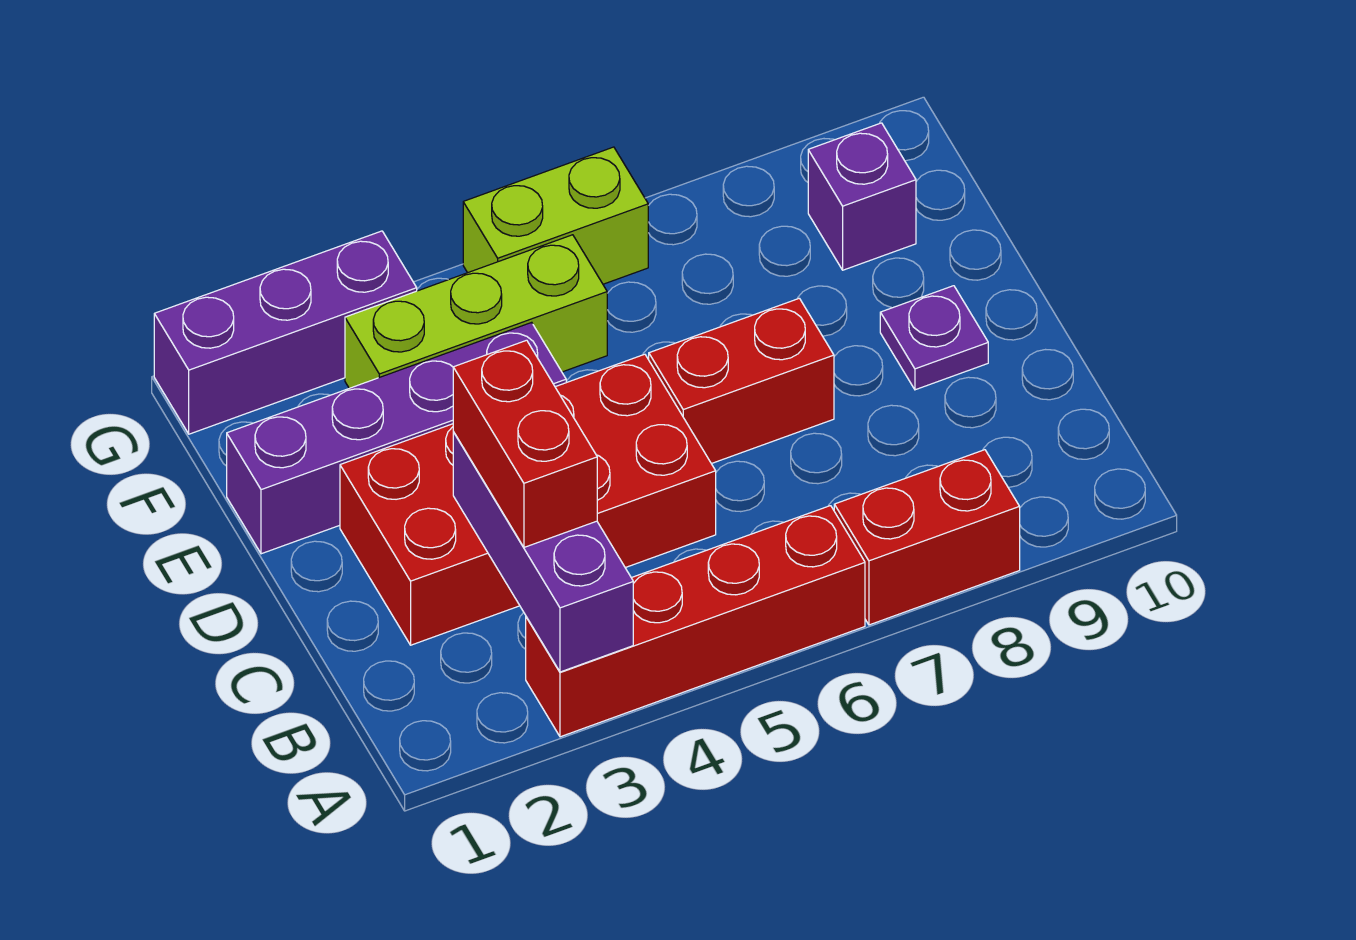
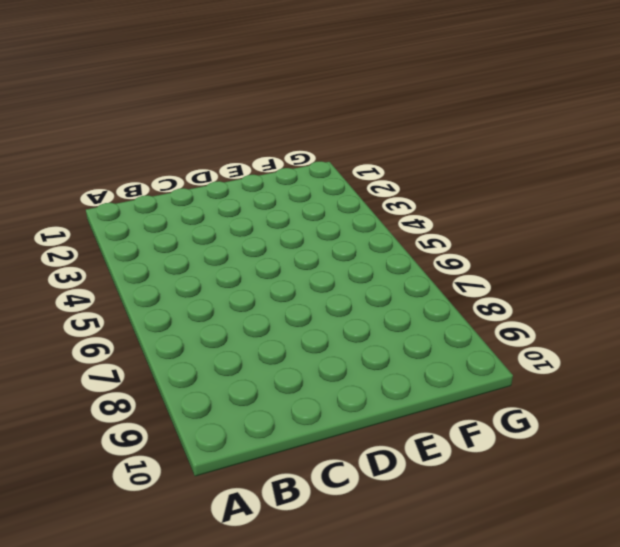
none -> red 1x4 brick [526,506,865,737]
none -> red 1x2 brick [834,450,1020,625]
none -> red 2x4 brick [340,354,716,645]

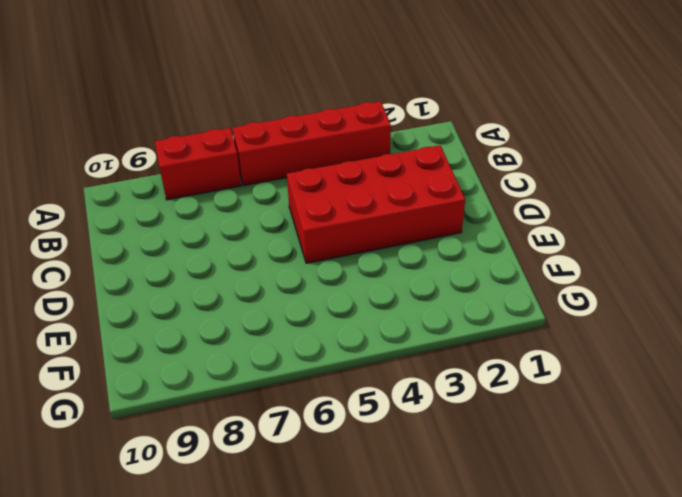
none -> red 1x2 brick [649,298,834,464]
none -> purple 1x1 plate [880,286,988,390]
none -> purple 1x4 brick [227,322,566,554]

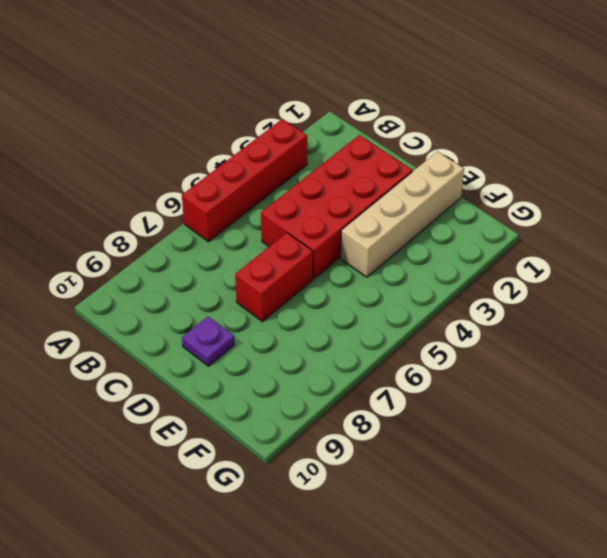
tan 1x4 brick [341,151,464,277] -> purple 1x4 brick [227,322,566,554]
none -> red 1x2 brick [834,450,1020,625]
none -> lime 1x3 brick [345,235,607,388]
none -> purple 1x1 brick [808,123,916,270]

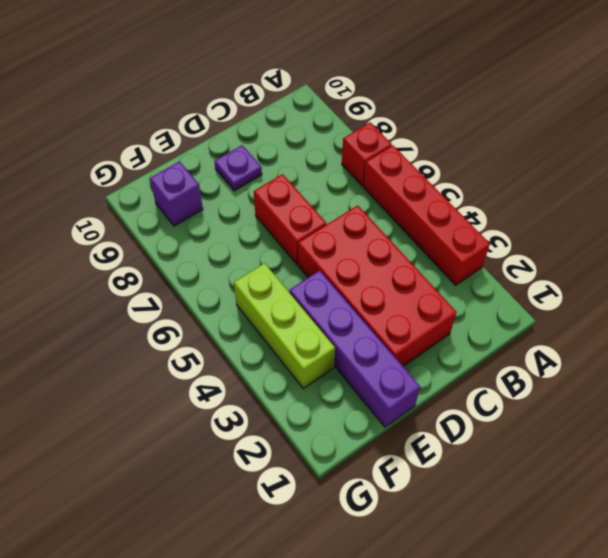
red 1x1 brick [342,122,392,186] -> red 1x2 brick [834,450,1020,625]
none -> purple 1x3 brick [154,231,417,434]
none -> lime 1x2 brick [463,147,648,284]
none -> purple 1x3 brick [453,432,633,672]

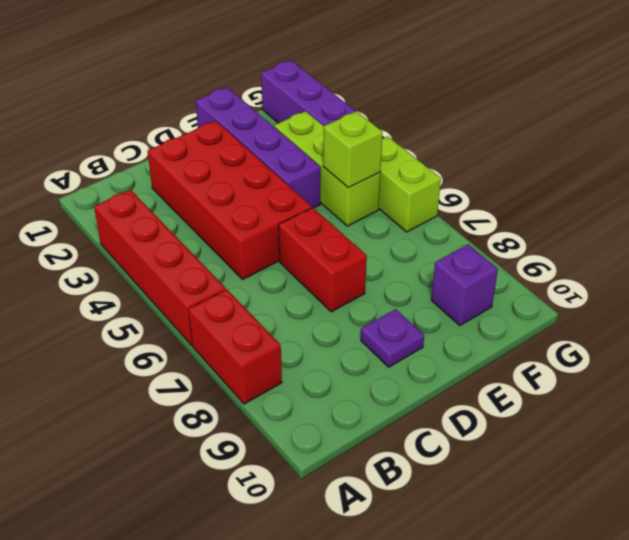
lime 1x1 brick [323,111,383,188] -> none
none -> purple 1x3 brick [453,432,633,672]
none -> red 1x2 brick [453,340,597,547]

